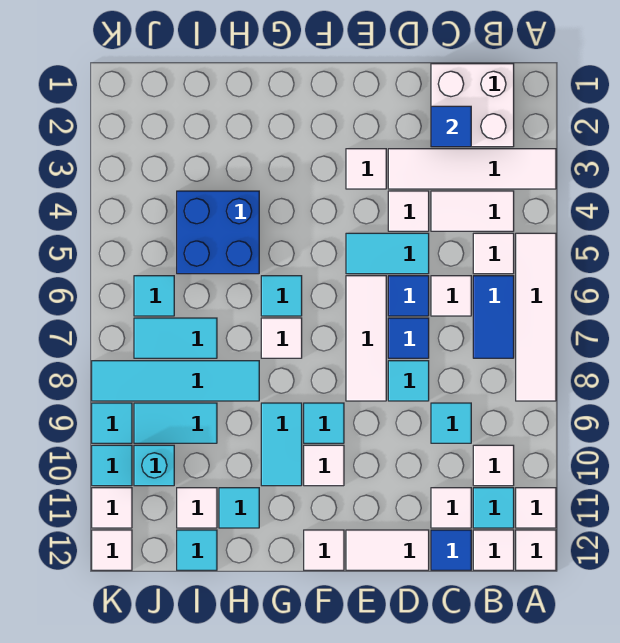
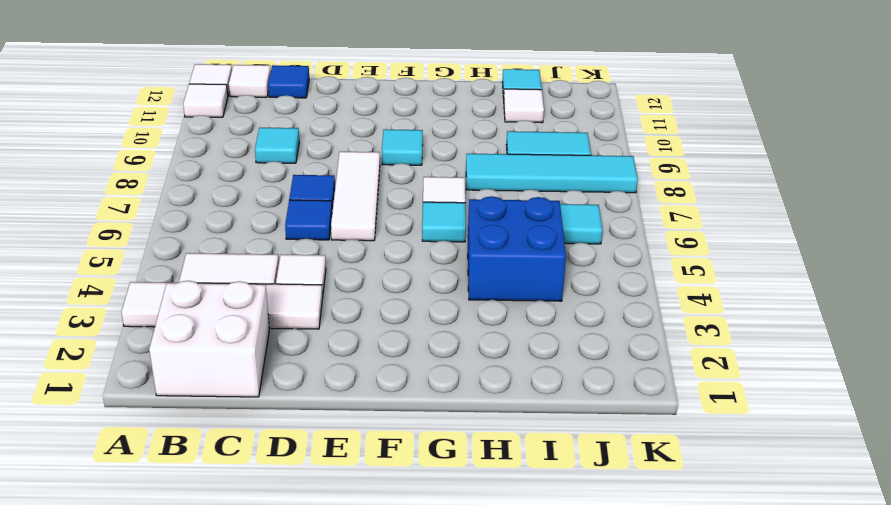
none -> white 1x4 tile [516,233,556,401]
none -> white 1x1 tile [473,233,514,274]
none -> blue 1x2 tile [473,276,514,358]
none -> white 1x1 tile [473,445,514,486]

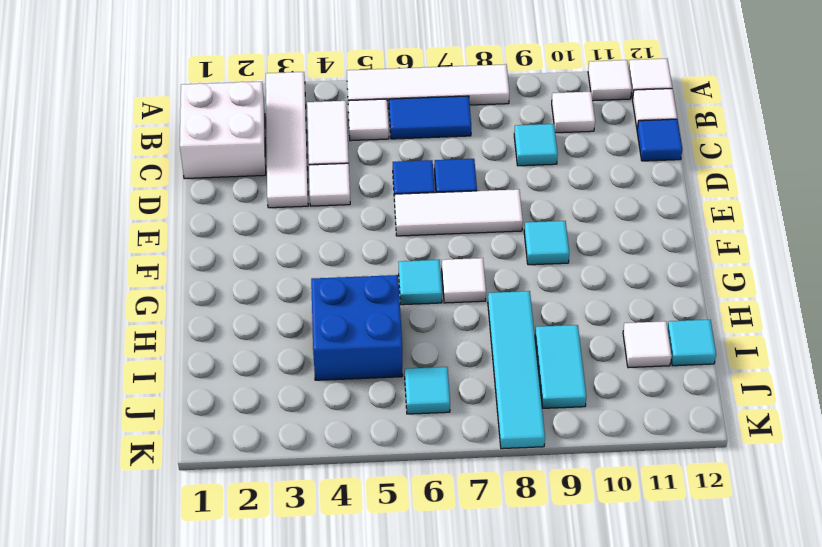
none -> cyan 1x1 tile [473,488,514,528]
none -> white 1x1 tile [431,276,471,316]
none -> white 1x1 tile [431,488,471,528]
none -> cyan 1x2 tile [346,233,429,274]

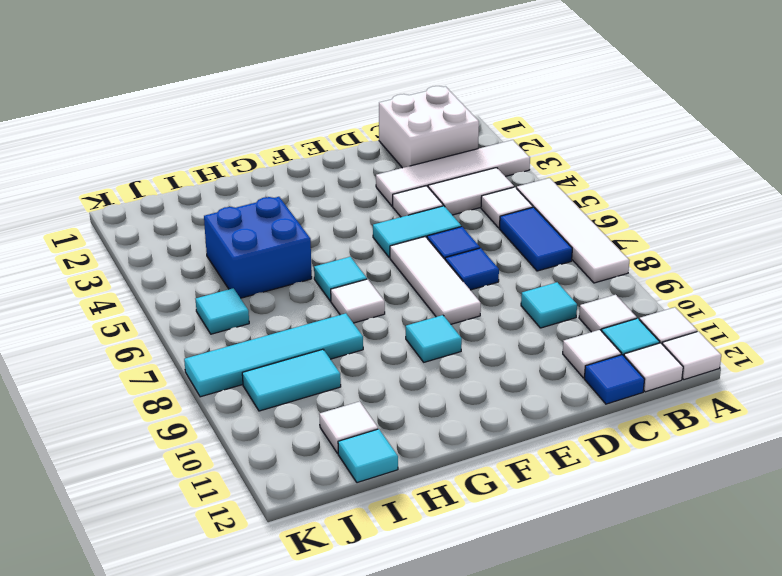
none -> white 1x1 tile [431,276,471,316]
none -> cyan 1x1 tile [388,361,429,401]
none -> white 1x2 tile [346,530,429,570]
none -> white 1x1 tile [346,149,386,189]

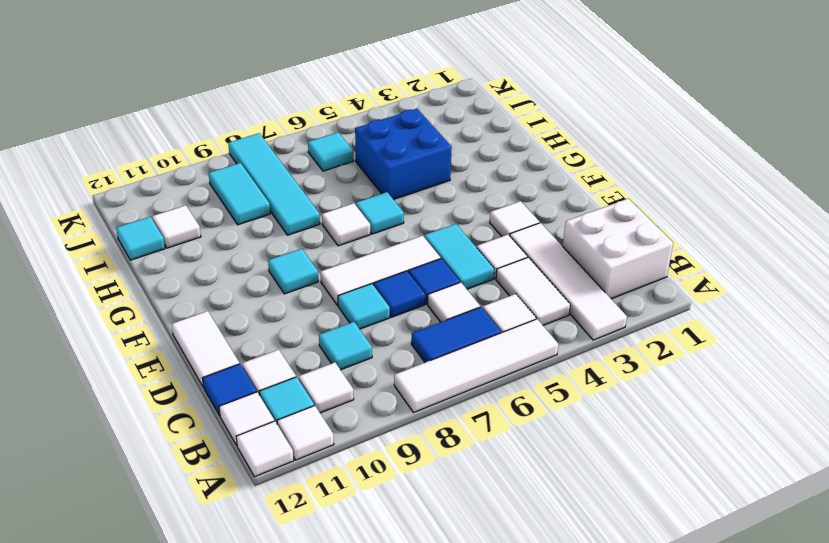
none -> white 1x1 tile [304,445,344,486]
none -> white 1x1 tile [304,530,344,570]
none -> cyan 1x2 tile [261,403,302,486]
none -> cyan 1x1 tile [219,488,259,528]

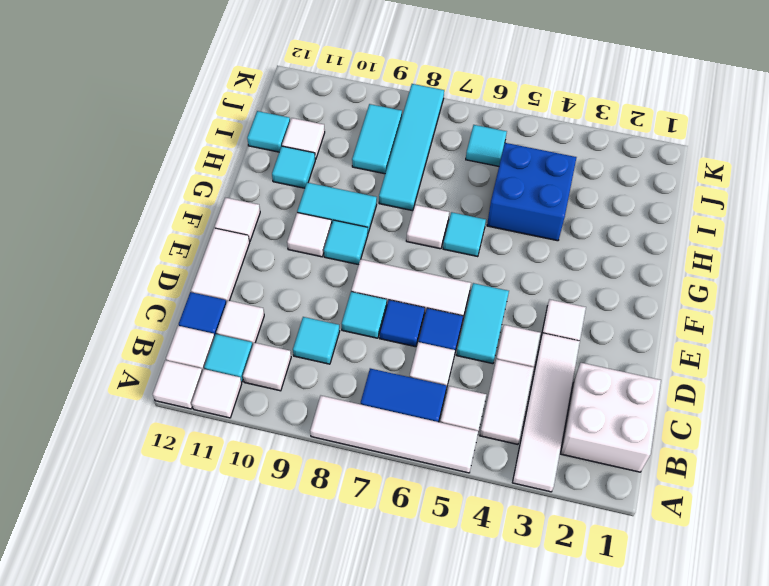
none -> cyan 1x2 tile [134,318,217,358]
none -> cyan 1x1 brick [134,445,174,486]
none -> cyan 1x1 tile [92,403,132,443]
none -> cyan 1x1 tile [92,445,132,486]

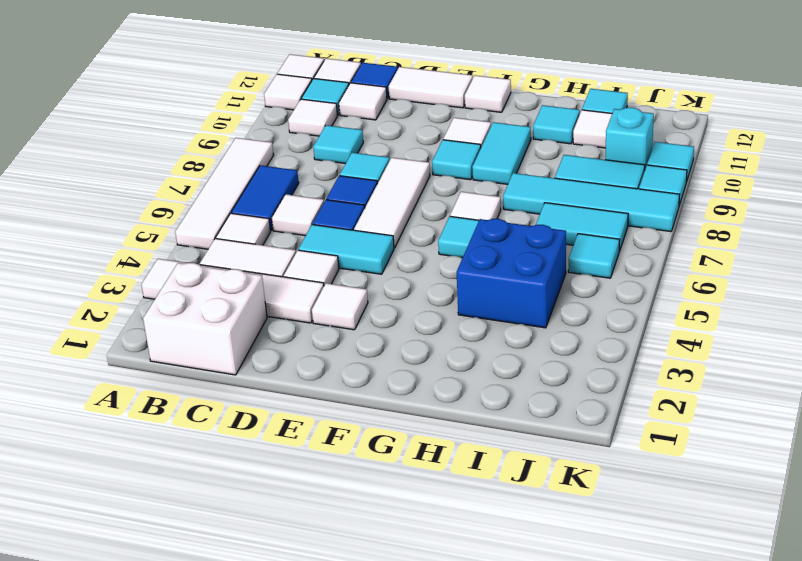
none -> white 1x1 tile [92,488,132,528]
none -> white 1x1 tile [92,530,132,570]
none -> blue 1x1 tile [431,106,471,147]

